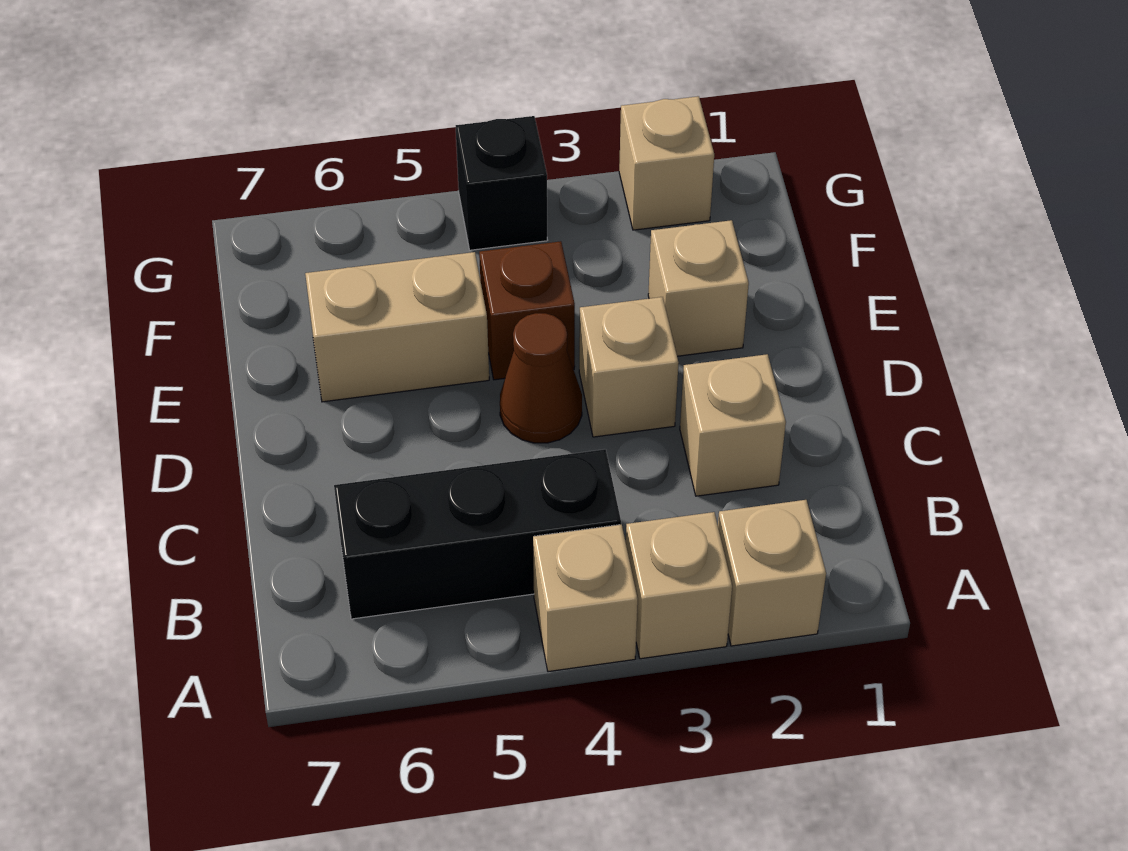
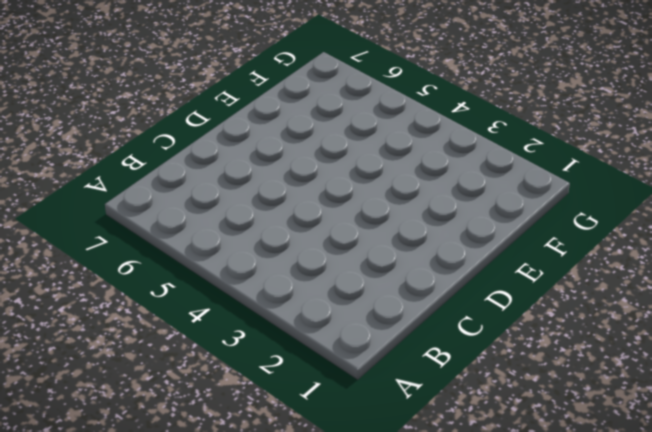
none -> tan 1x1 brick [718,500,826,646]
none -> tan 1x1 brick [626,512,732,659]
none -> tan 1x1 brick [533,525,638,672]

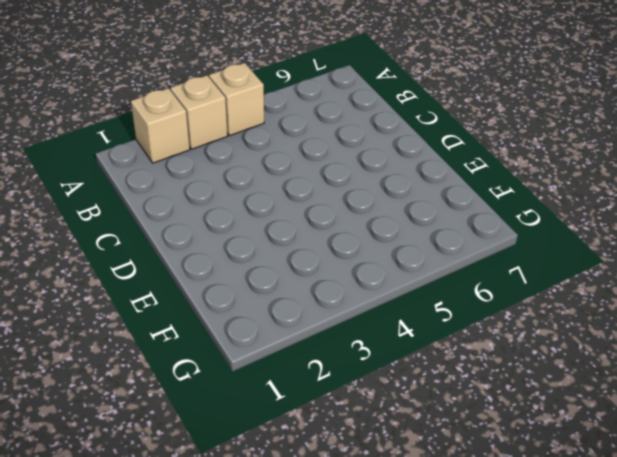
none -> black 1x3 brick [334,449,621,619]
none -> tan 1x1 brick [680,354,786,496]
none -> tan 1x1 brick [579,297,679,437]

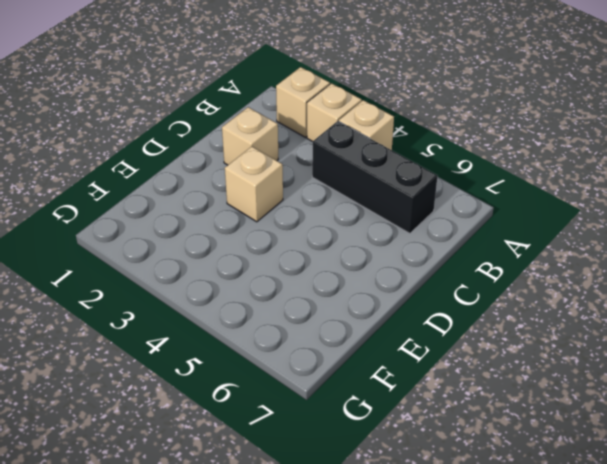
none -> brown 1x1 cone [500,313,582,443]
none -> tan 1x1 brick [648,220,749,356]
none -> brown 1x1 brick [479,241,575,380]

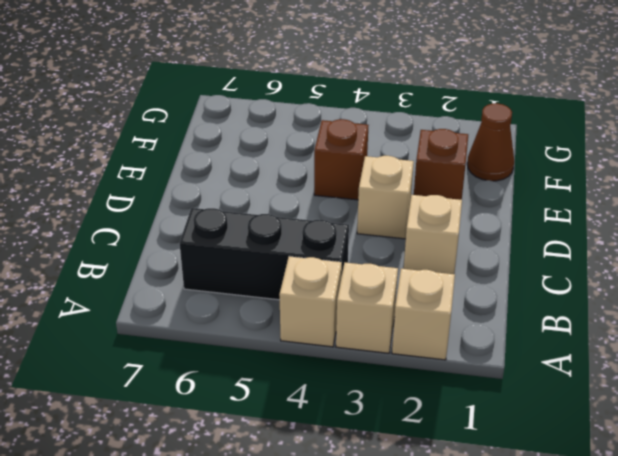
brown 1x1 brick [414,129,468,200] -> tan 1x1 brick [648,220,749,356]
brown 1x1 cone [467,103,514,181] -> brown 1x1 cone moved to [500,313,582,443]
none -> tan 1x2 brick [305,252,489,402]
none -> tan 1x1 brick [619,96,714,230]
none -> black 1x1 brick [456,116,547,250]

